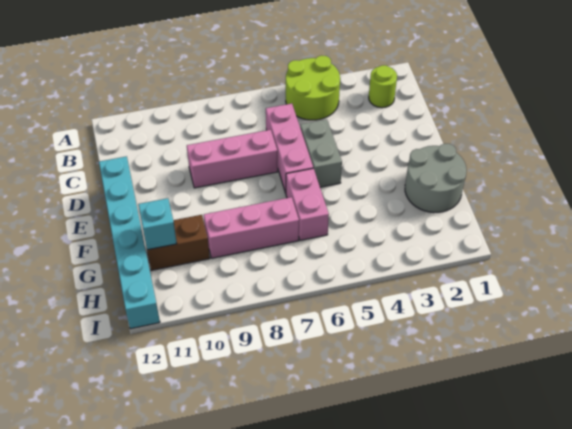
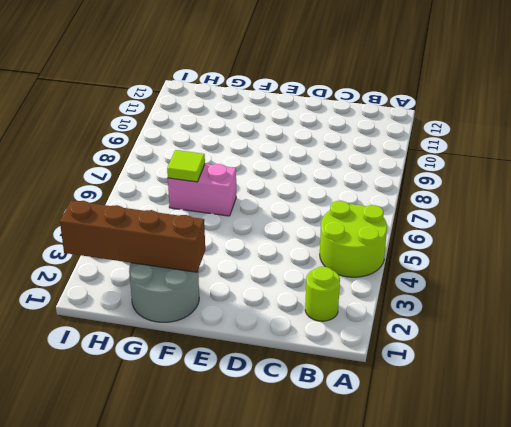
brown 1x4 brick [60,201,205,272] -> none
lime 1x1 tile [167,150,205,182] -> none
none -> pink 1x3 brick [266,104,313,193]
none -> grey 1x2 brick [300,119,342,187]

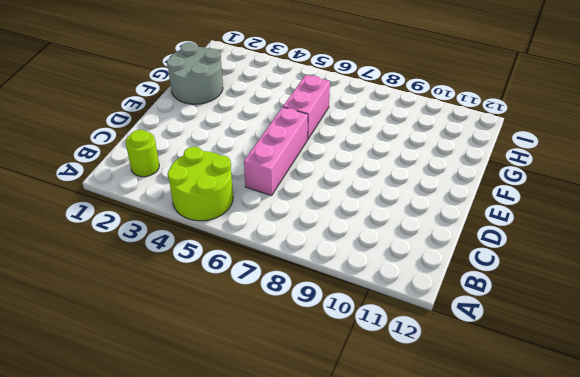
none -> grey 1x2 brick [300,119,342,187]
none -> pink 1x3 brick [187,130,278,188]

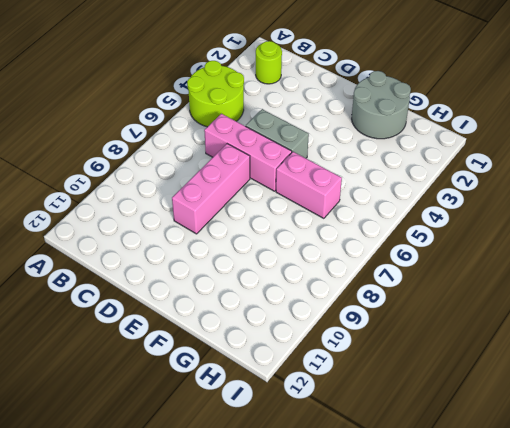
none -> cyan 1x6 brick [99,156,160,329]
none -> pink 1x3 brick [204,197,299,258]

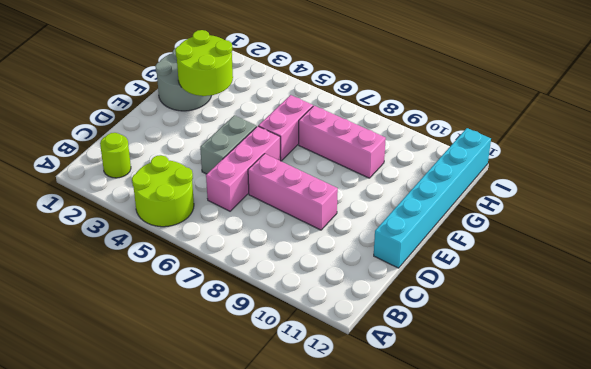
lime 2x2 round brick [175,30,233,96] -> none
none -> brown 1x2 brick [147,215,210,270]
none -> cyan 1x1 brick [138,198,177,250]

